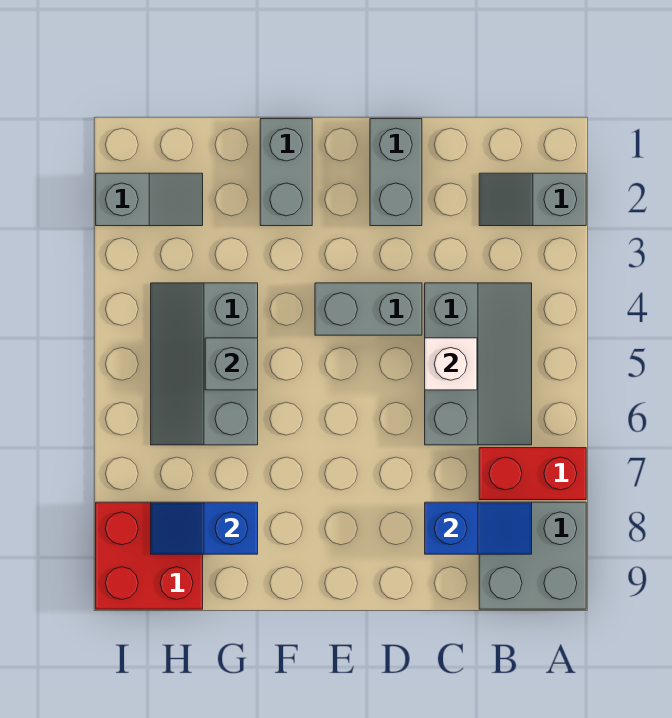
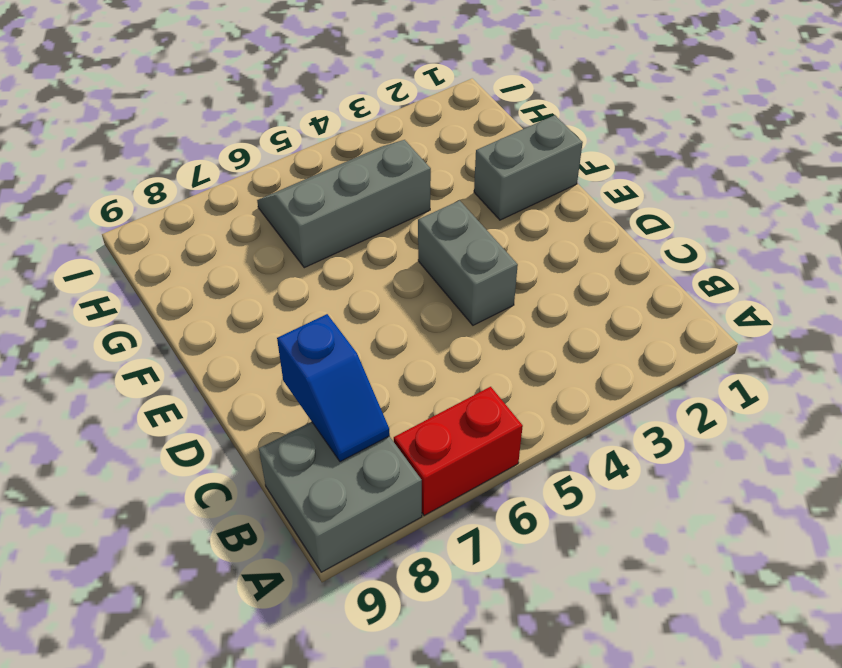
red 1x2 brick [394,387,523,516] -> red 1x2 brick turned to [479,448,586,500]
none -> grey 1x2 slope [479,173,586,226]
none -> grey 2x3 slope [425,283,532,445]
none -> grey 1x2 brick [370,119,422,226]

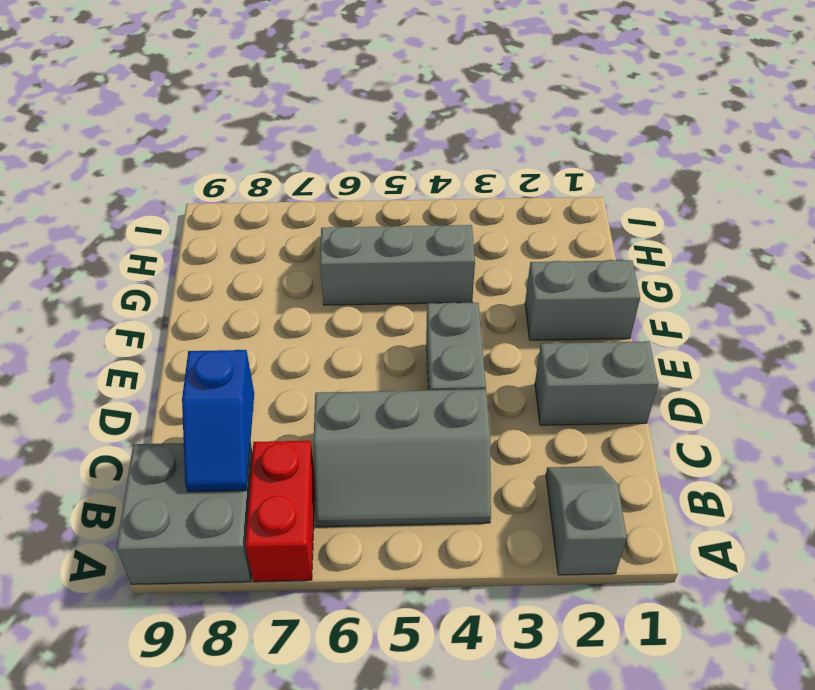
none -> grey 1x2 slope [96,173,203,226]
none -> red 2x2 brick [96,502,203,609]
none -> white 1x1 brick [425,338,477,390]

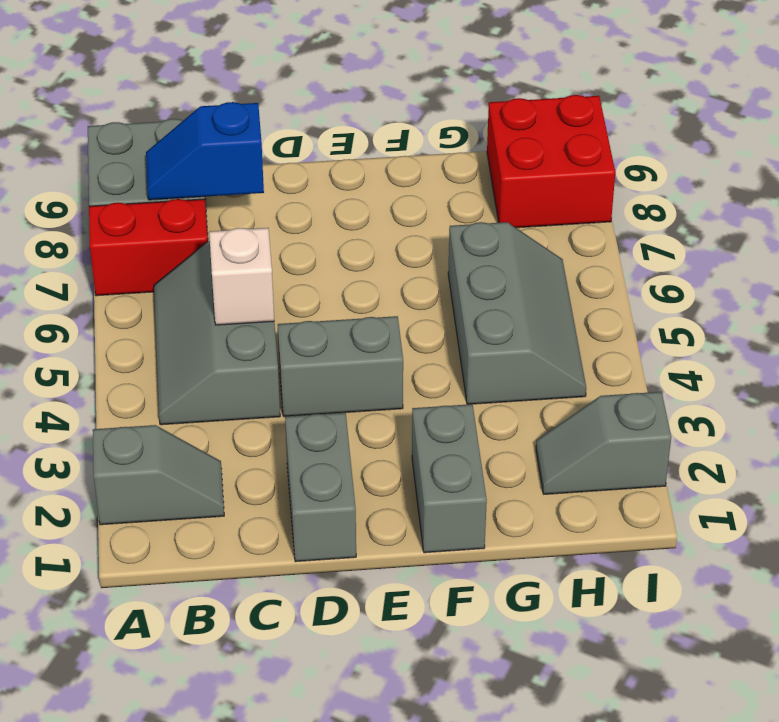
none -> grey 1x1 brick [205,338,258,390]
none -> blue 1x2 slope [151,502,258,554]

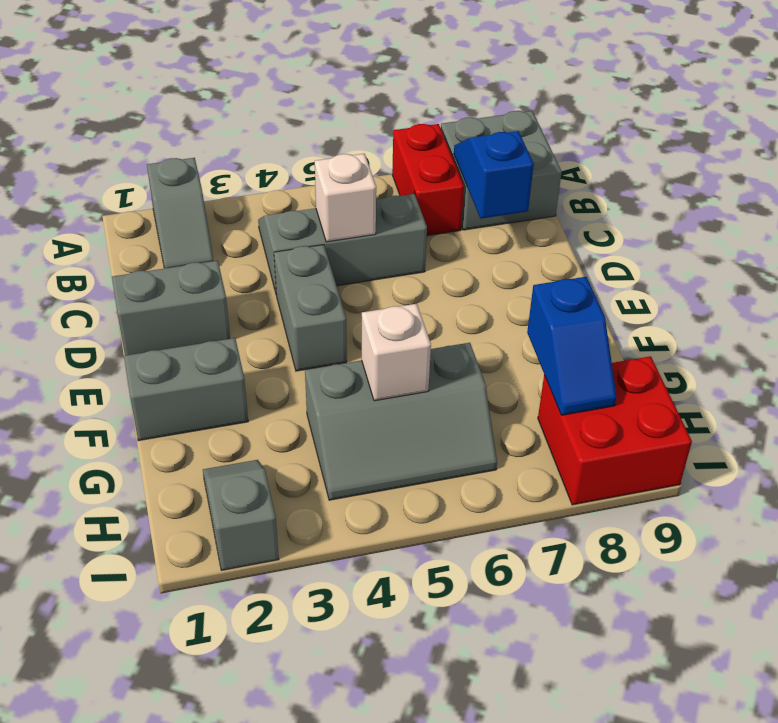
white 1x1 brick [362,304,431,401] -> grey 1x1 brick [205,338,258,390]

